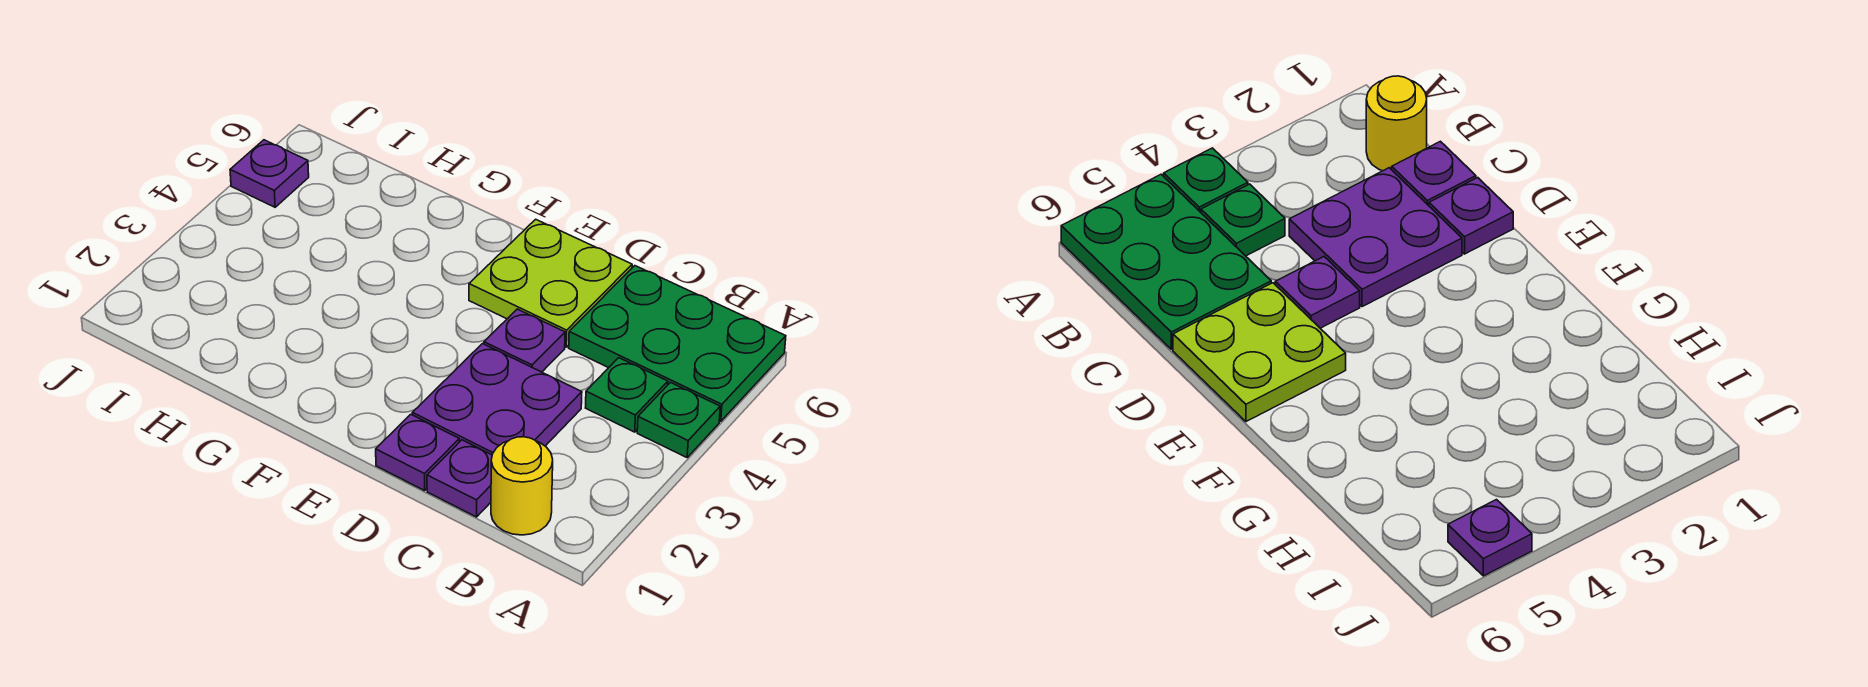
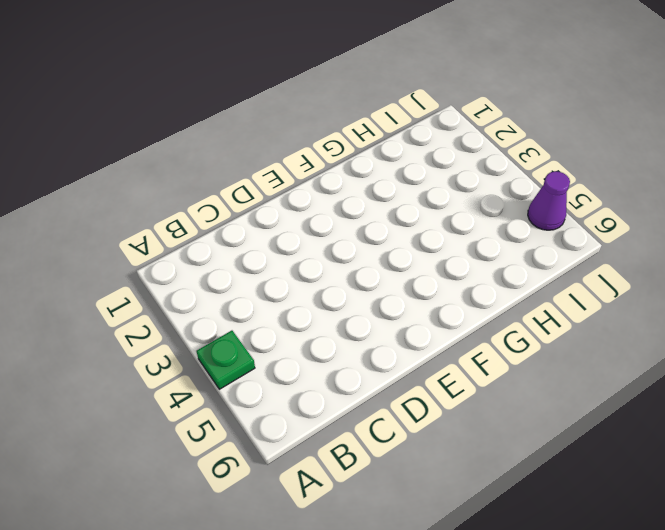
purple 1x1 cone [528,171,570,230] -> purple 1x1 plate [230,140,309,207]
none -> green 2x3 plate [569,266,786,421]
none -> yellow 1x1 round brick [491,437,553,535]

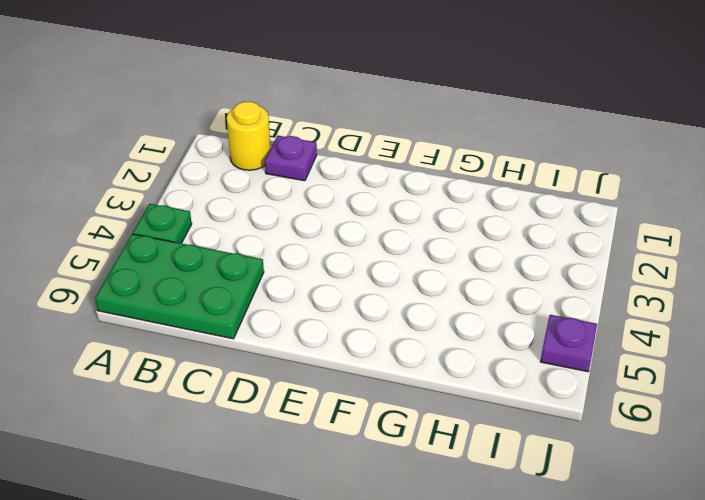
none -> green 1x1 plate [586,358,668,432]
none -> purple 2x2 plate [413,344,582,455]

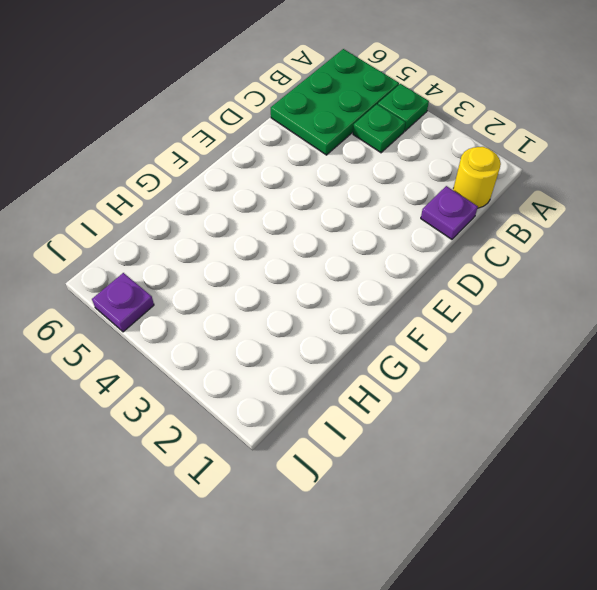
none -> purple 2x2 plate [413,344,582,455]
none -> purple 1x1 plate [376,414,459,491]

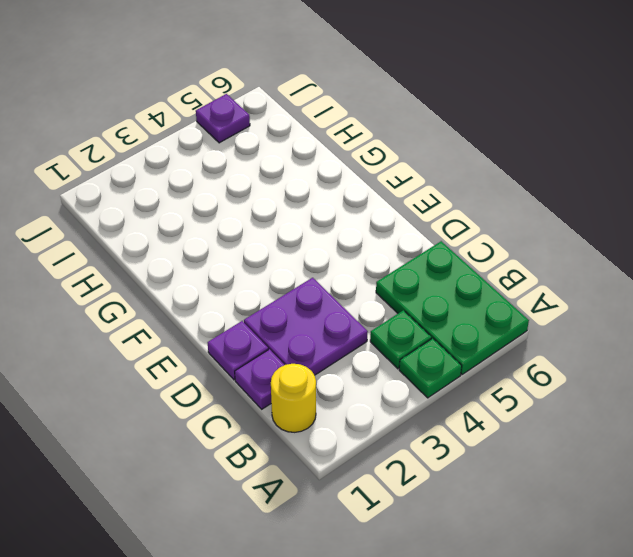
none -> purple 1x1 plate [484,309,565,372]
none -> lime 2x2 plate [469,219,632,347]

